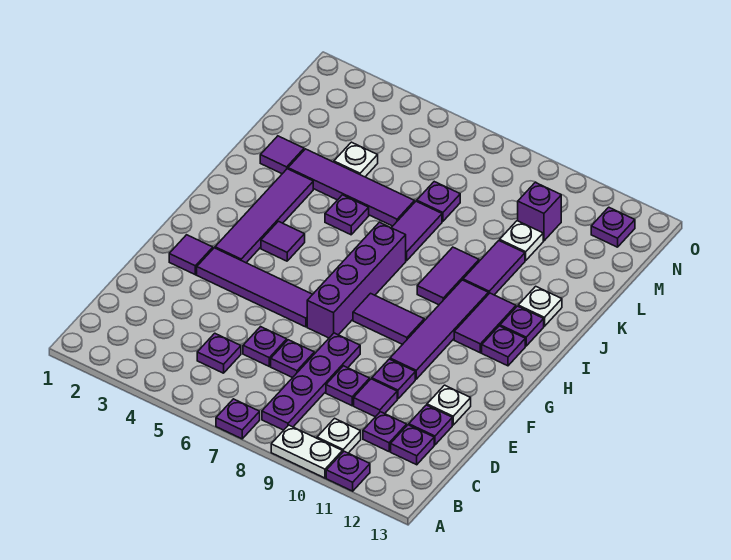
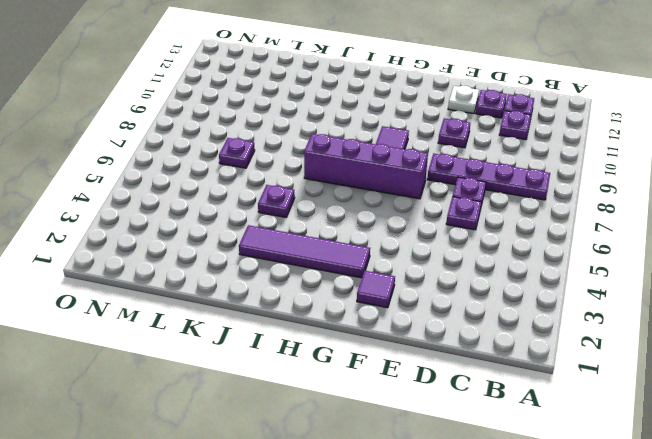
none -> purple 1x1 plate [216,399,260,439]
none -> white 1x2 plate [271,425,342,478]
none -> purple 1x1 plate [326,451,370,491]
none -> white 1x1 plate [317,418,361,453]

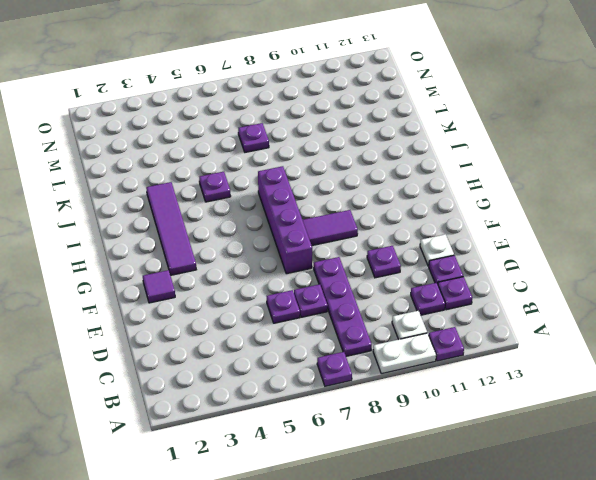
none -> purple 1x1 plate [197,333,241,373]
none -> purple 1x1 plate [326,366,370,406]
none -> purple 1x1 tile [354,379,397,417]
none -> purple 1x4 tile [197,248,313,327]

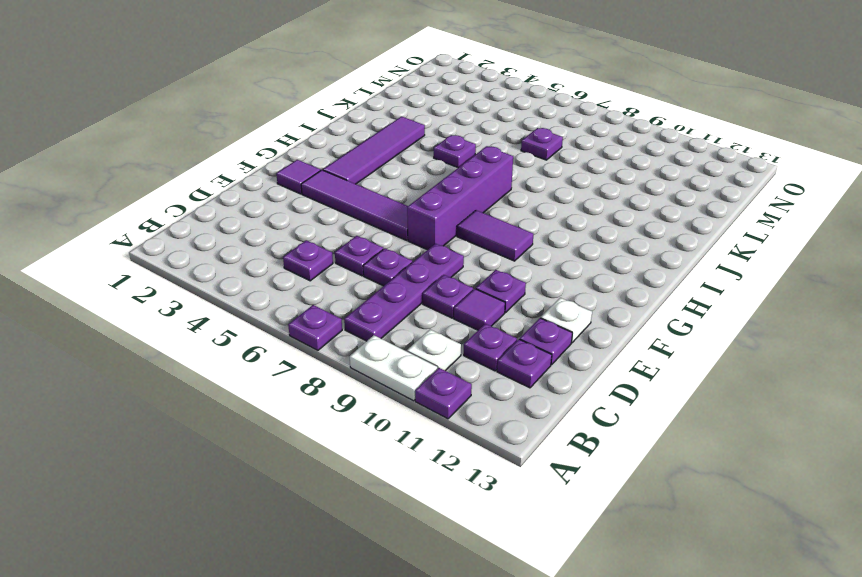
none -> purple 1x4 tile [390,280,488,379]
none -> purple 1x1 tile [261,221,305,261]
none -> purple 1x2 tile [454,293,516,353]
none -> purple 1x1 plate [482,326,525,366]

